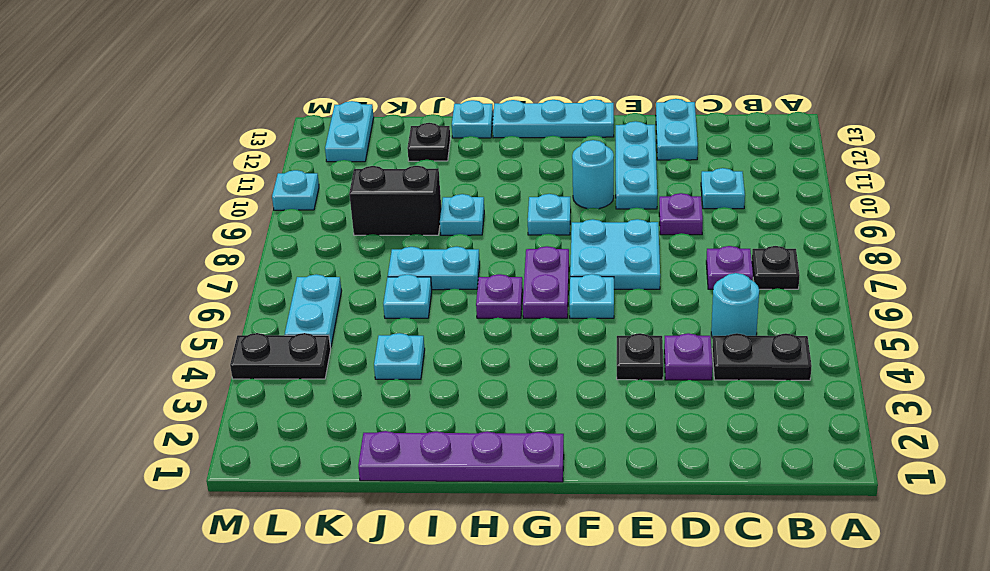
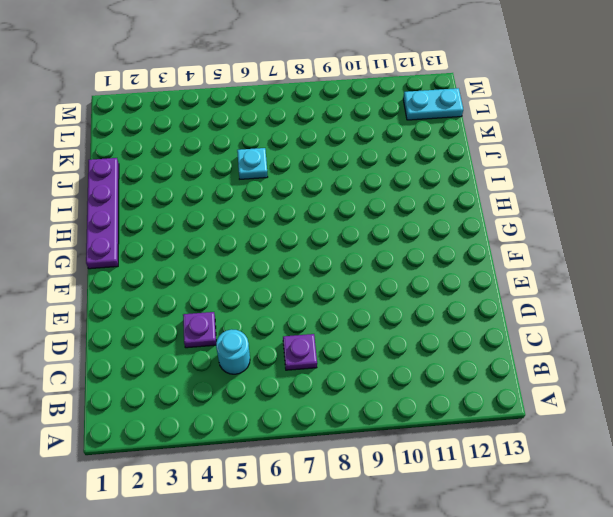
none -> black 1x2 plate [712,333,812,380]
none -> black 1x1 plate [752,246,800,289]
none -> cyan 1x1 plate [701,168,745,209]

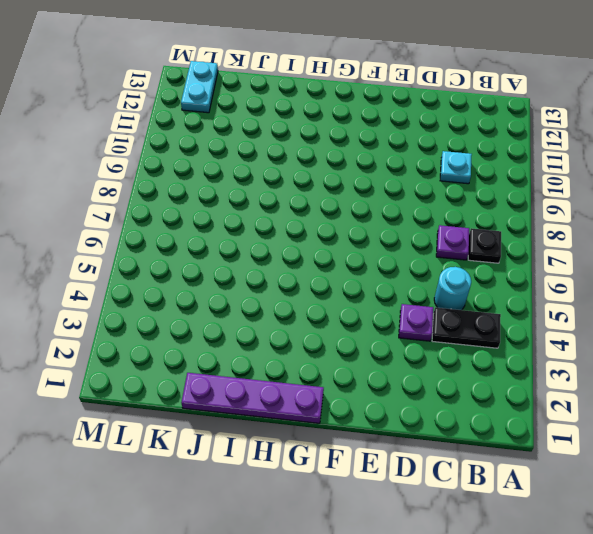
none -> purple 1x1 plate [659,193,703,235]
none -> cyan 1x2 plate [656,99,698,160]
none -> black 1x1 plate [617,333,663,380]

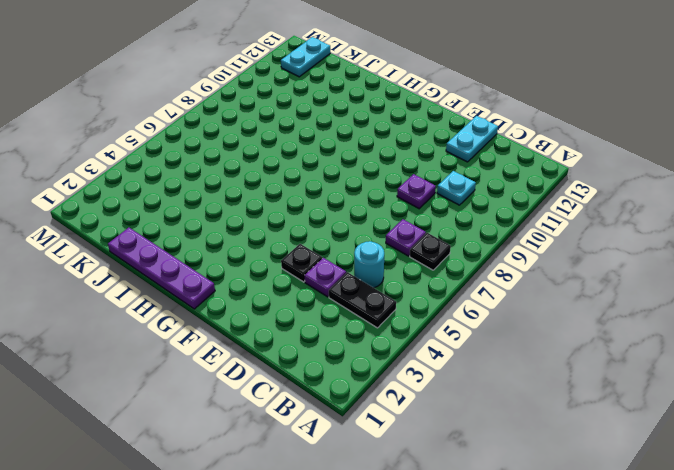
none -> cyan 2x2 plate [570,219,660,289]
none -> cyan 1x3 plate [616,121,657,209]
none -> cyan 1x1 plate [569,274,614,318]

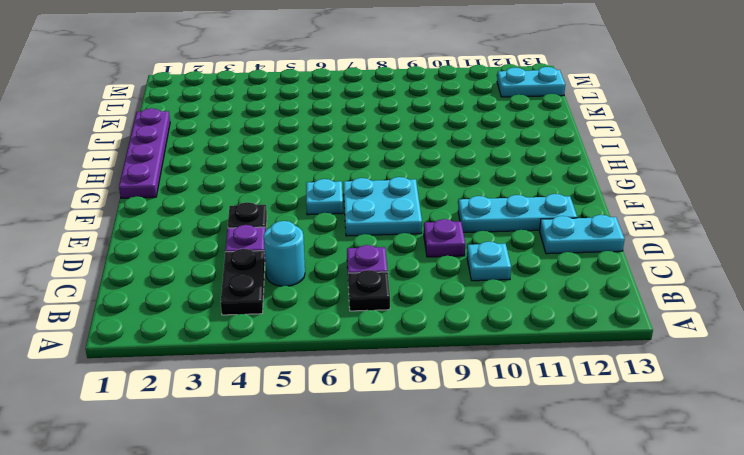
none -> cyan 1x1 round brick [572,140,614,209]
none -> cyan 1x3 plate [492,99,614,138]
none -> purple 1x2 plate [523,246,569,318]

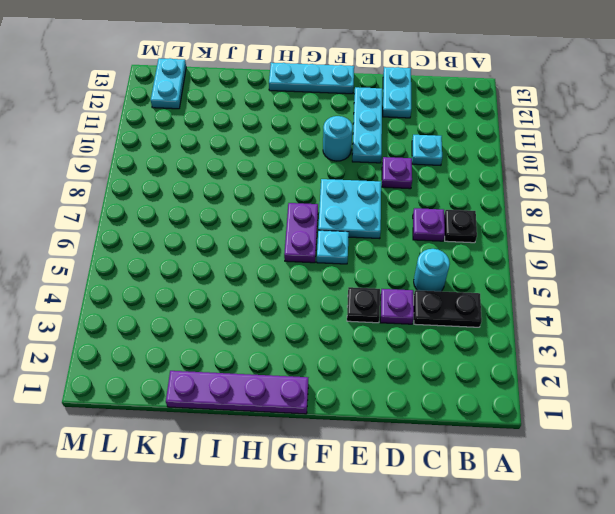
none -> cyan 1x1 plate [528,194,571,235]
none -> purple 1x1 plate [476,274,523,318]
none -> cyan 1x2 plate [388,247,480,290]

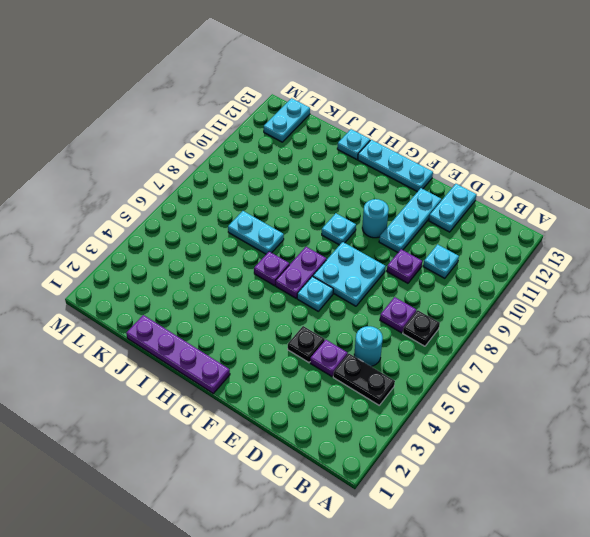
none -> cyan 1x1 plate [440,194,484,235]
none -> cyan 1x1 plate [374,333,425,379]
none -> cyan 1x1 plate [383,274,432,318]

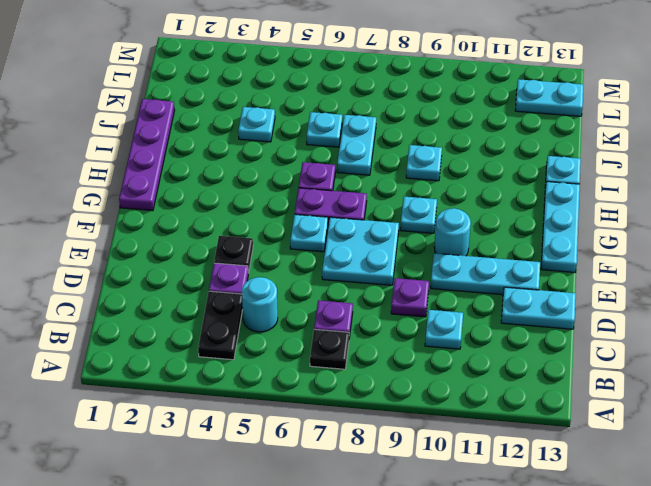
none -> black 1x2 brick [349,166,441,235]
none -> black 1x1 plate [407,123,450,161]
none -> black 1x2 plate [230,333,331,379]

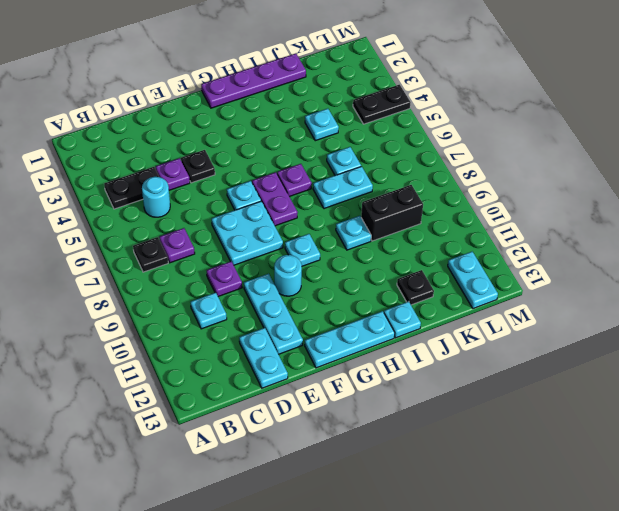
none -> cyan 1x2 plate [285,274,342,348]
none -> cyan 1x1 plate [272,170,319,210]

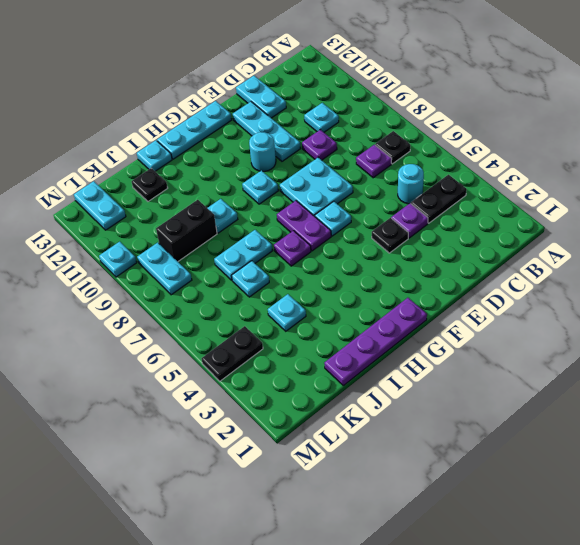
cyan 1x2 plate [137,242,192,295] -> cyan 1x2 plate moved to [285,274,342,348]

